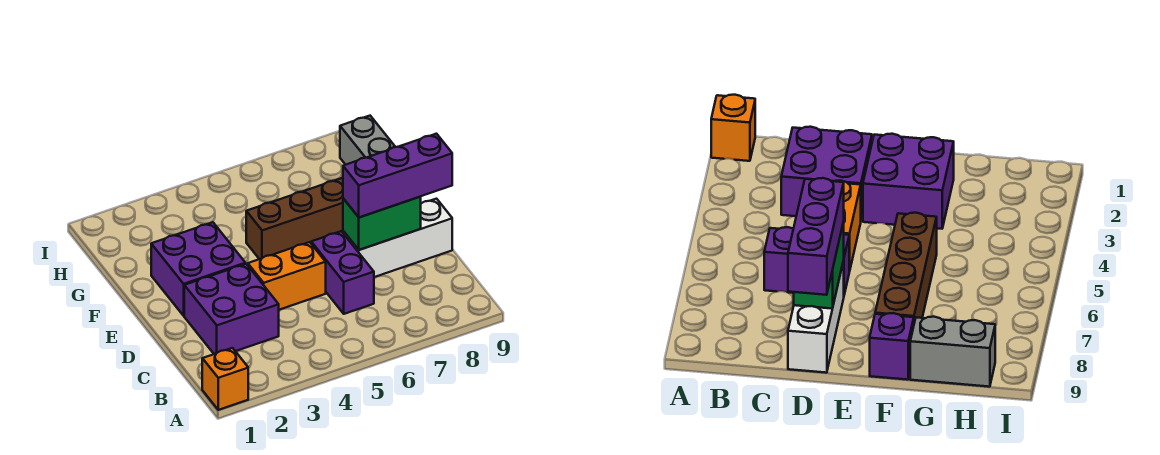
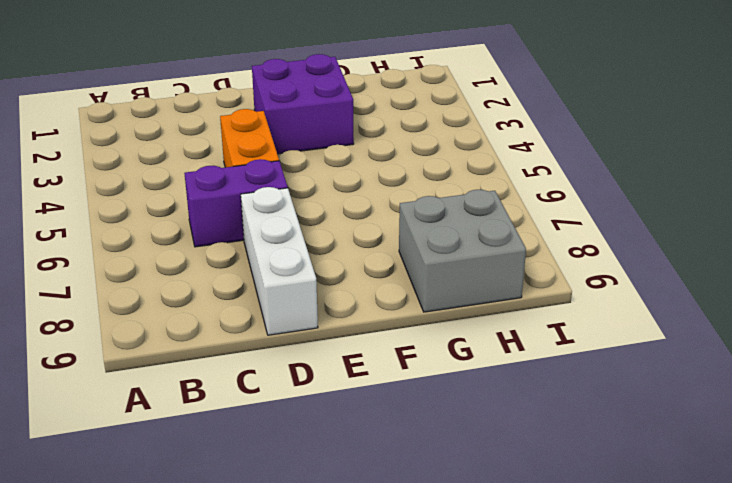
grey 2x2 brick [399,190,526,312] -> grey 1x2 brick [340,116,395,165]
none -> orange 1x1 brick [202,348,248,410]
none -> purple 2x2 brick [184,264,279,354]

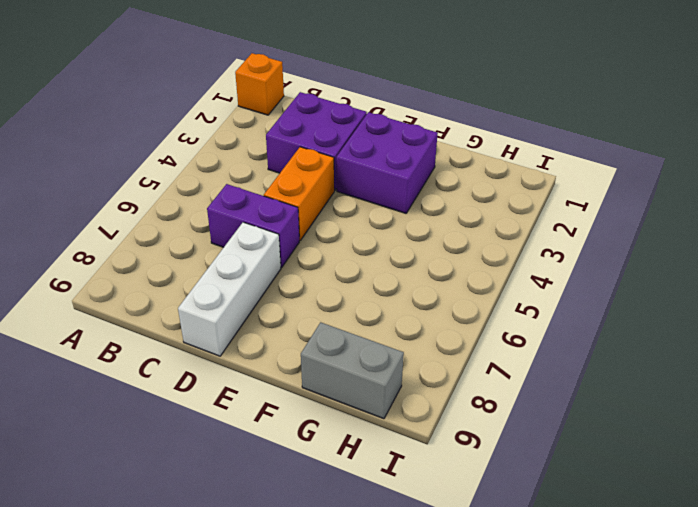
none -> brown 1x4 brick [246,178,343,259]
none -> purple 1x1 brick [870,313,914,380]

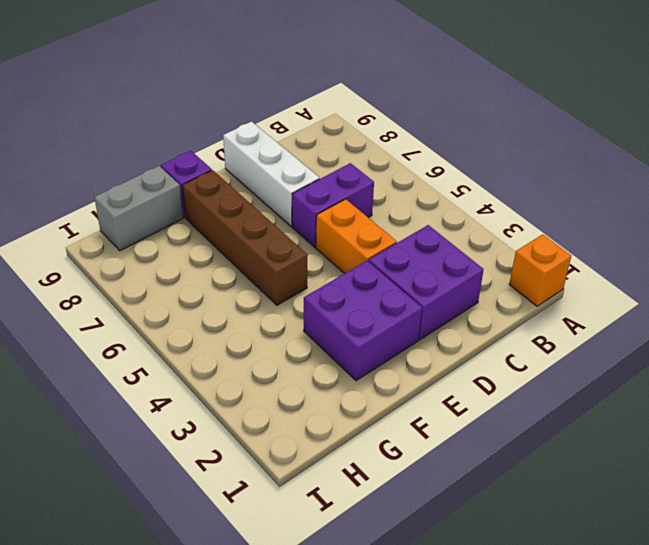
none -> green 1x2 brick [343,197,421,250]
none -> purple 1x3 brick [343,134,452,217]

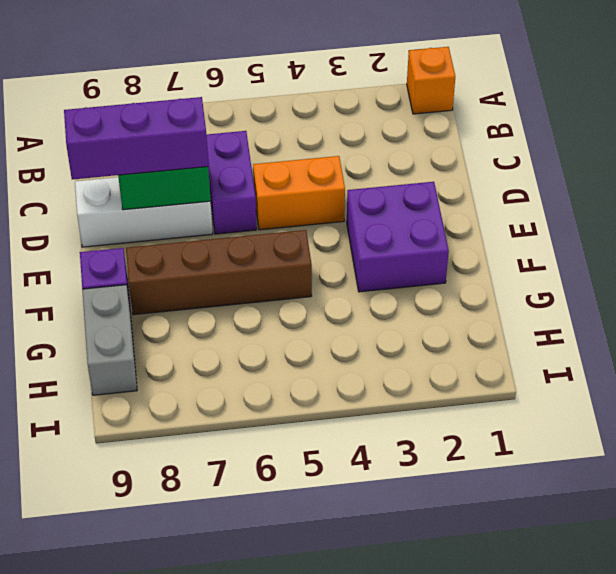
none -> purple 2x2 brick [184,264,279,354]

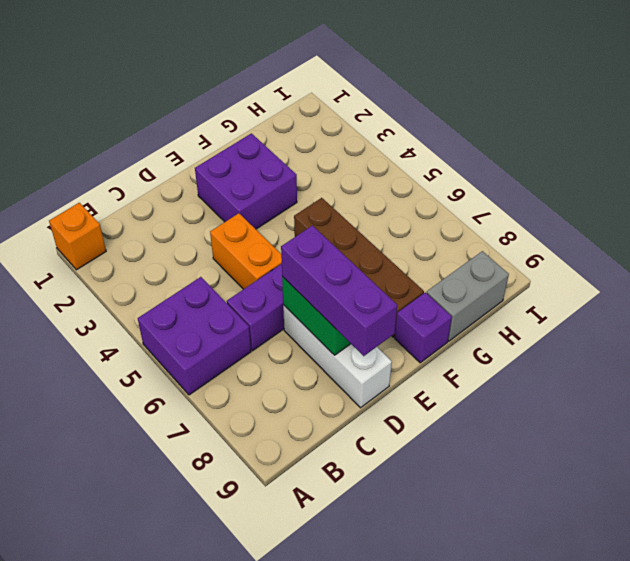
purple 2x2 brick [138,277,251,395] -> purple 2x2 brick moved to [184,264,279,354]

